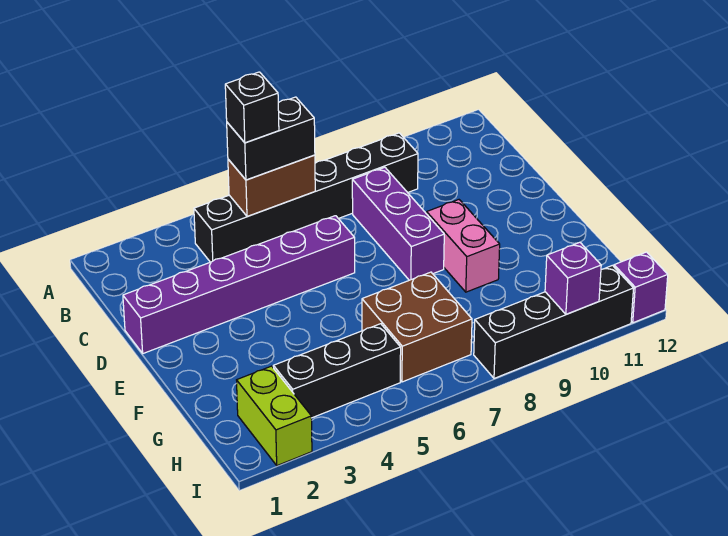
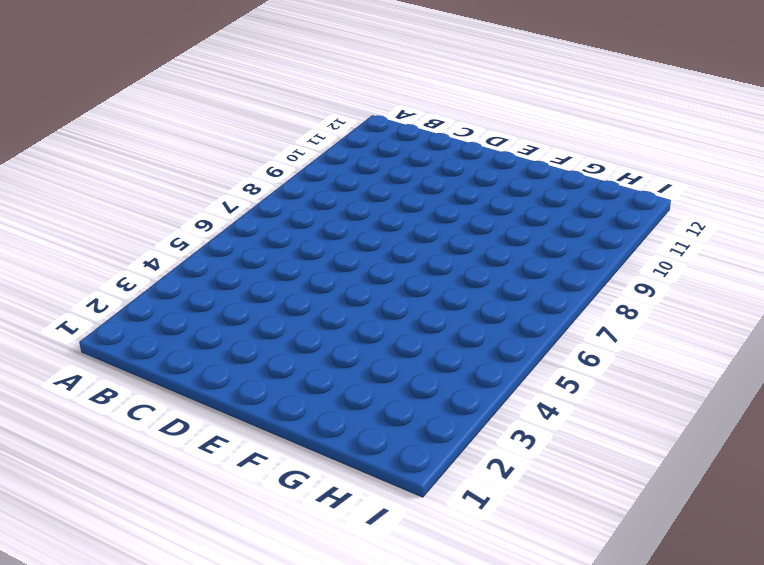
none -> black 1x6 brick [194,133,418,262]
none -> purple 1x3 brick [352,167,444,280]
none -> purple 1x6 brick [123,216,355,353]

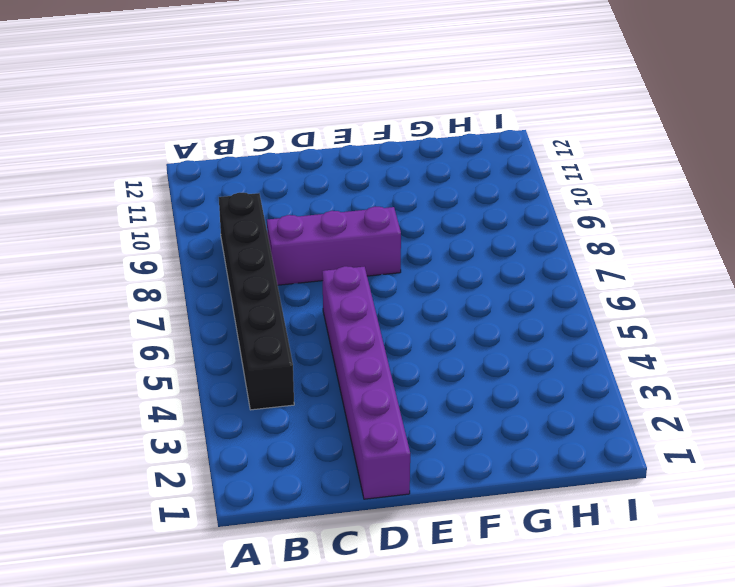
none -> pink 1x2 brick [427,200,500,292]
none -> brown 2x2 brick [362,272,472,382]
none -> lime 1x2 brick [237,366,312,466]

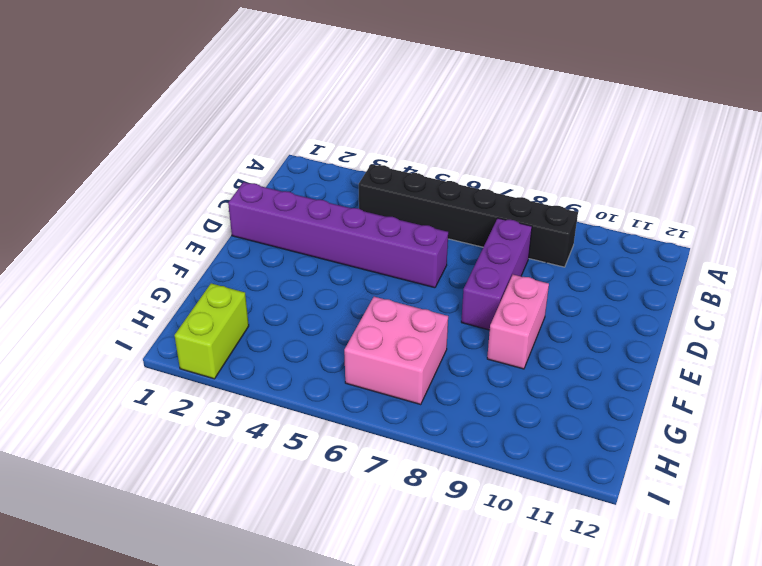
pink 2x2 brick [344,297,448,404] -> brown 2x2 brick [362,272,472,382]
none -> black 1x3 brick [273,324,401,418]
none -> black 1x4 brick [474,265,634,378]
none -> purple 1x1 brick [614,252,668,323]

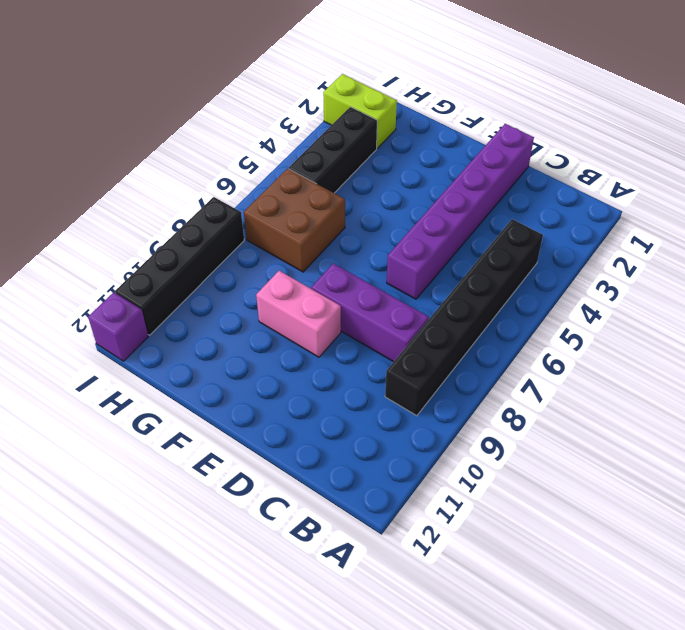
none -> brown 1x2 brick [228,155,315,217]
none -> purple 1x1 brick [545,242,601,314]
none -> black 1x2 brick [227,97,315,180]

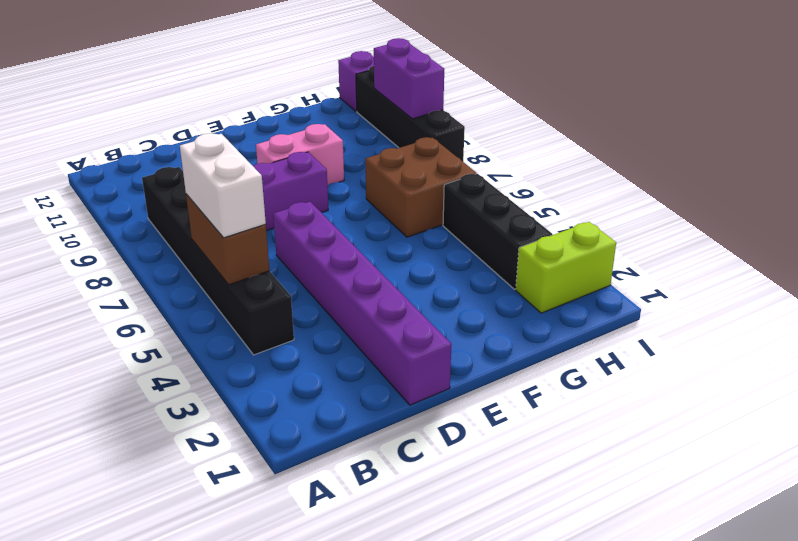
white 1x2 brick [180,133,266,238] -> black 1x2 brick [227,97,315,180]
purple 1x2 brick [374,38,444,119] -> purple 1x1 brick [545,242,601,314]
none -> black 1x1 brick [225,72,279,143]

